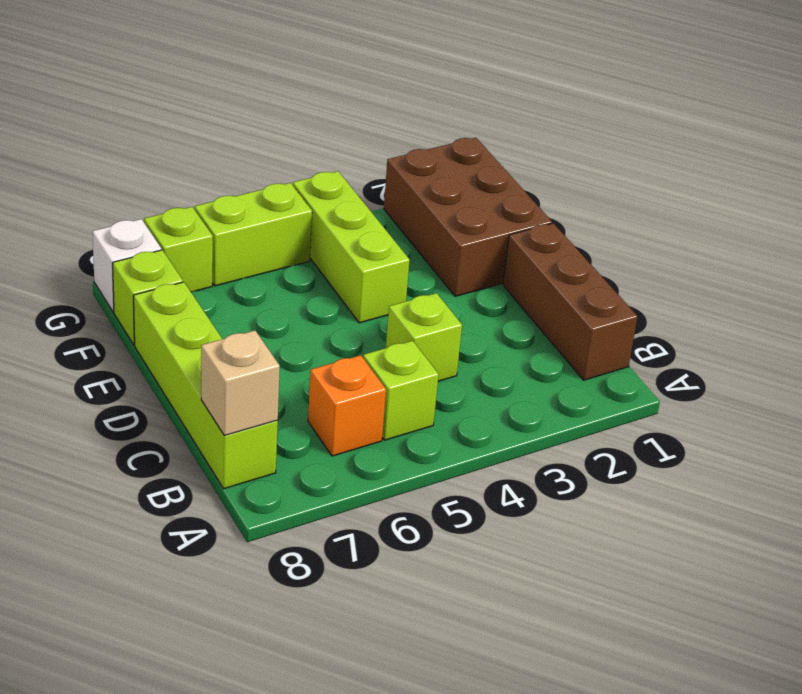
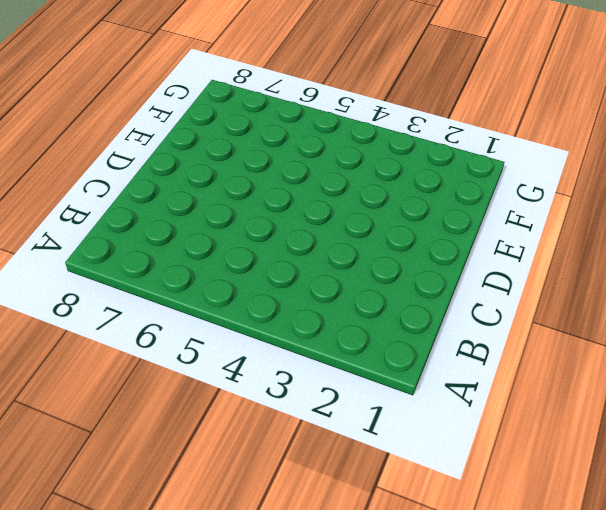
none -> brown 1x3 brick [503,223,638,380]
none -> lime 1x1 brick [363,341,439,440]
none -> orange 1x1 brick [308,355,386,456]

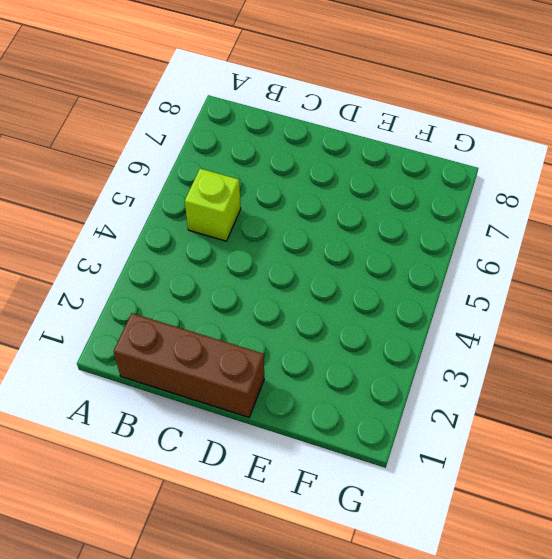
none -> orange 1x1 brick [308,355,386,456]
none -> lime 1x4 brick [134,282,278,489]
none -> lime 1x1 brick [386,293,462,381]

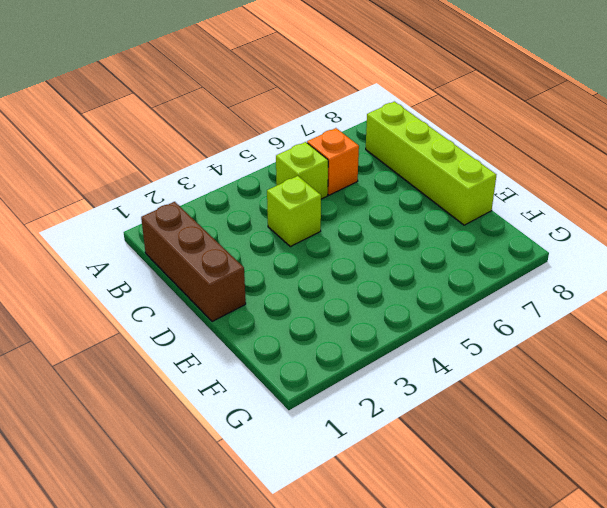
none -> brown 2x3 brick [384,138,552,296]
none -> lime 1x3 brick [293,171,410,323]
none -> lime 1x1 brick [113,250,183,345]

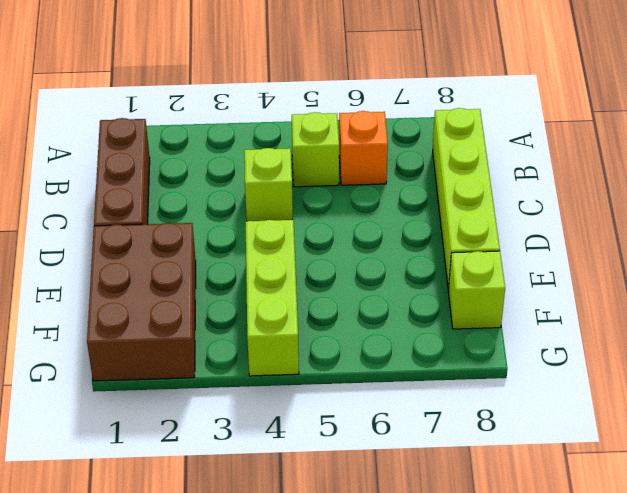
none -> lime 1x2 brick [195,183,312,286]
none -> lime 1x1 brick [144,207,213,292]
none -> white 1x1 brick [92,219,161,312]

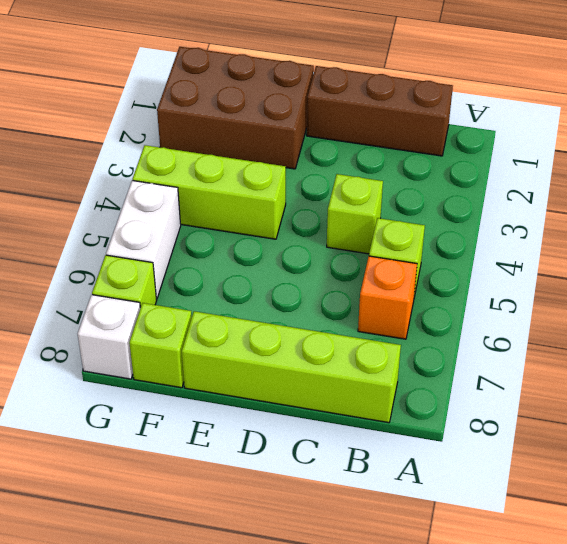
white 1x2 brick [106,180,181,299] -> lime 1x2 brick [195,183,312,286]
none -> tan 1x1 brick [201,331,280,436]

